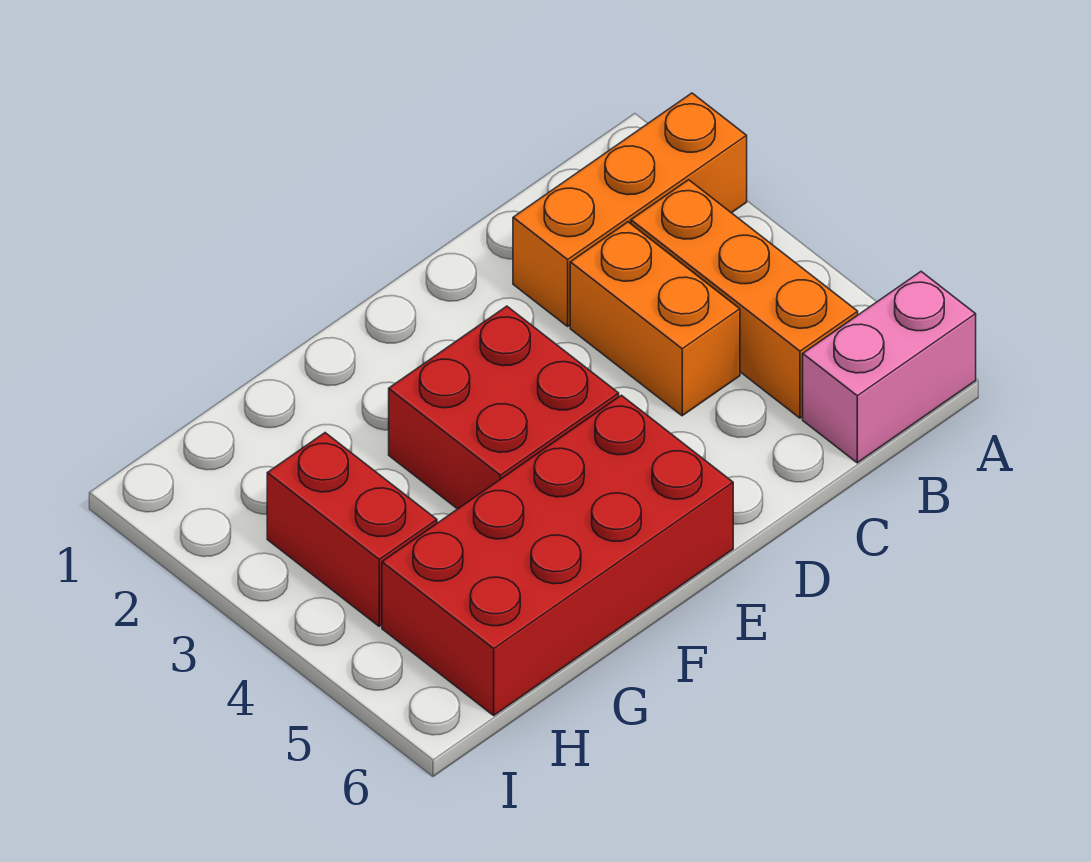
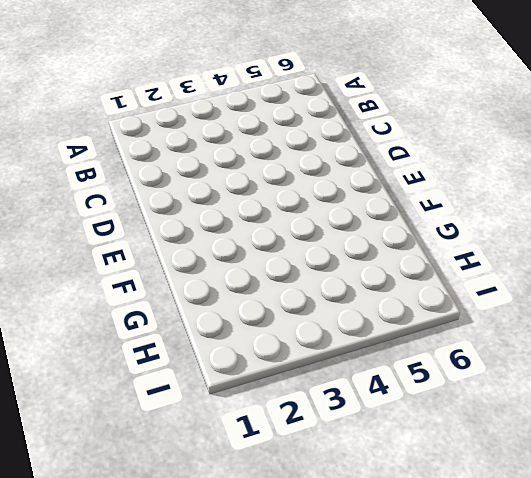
none -> orange 1x3 brick [513,93,747,326]
none -> pink 1x2 brick [803,272,976,463]

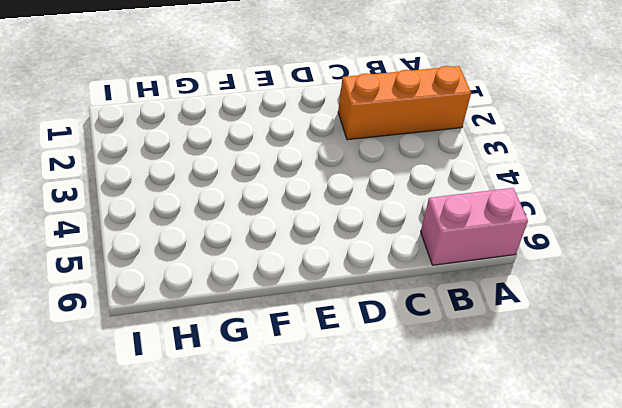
none -> orange 1x3 brick [631,180,858,418]
none -> orange 1x2 brick [570,222,740,416]

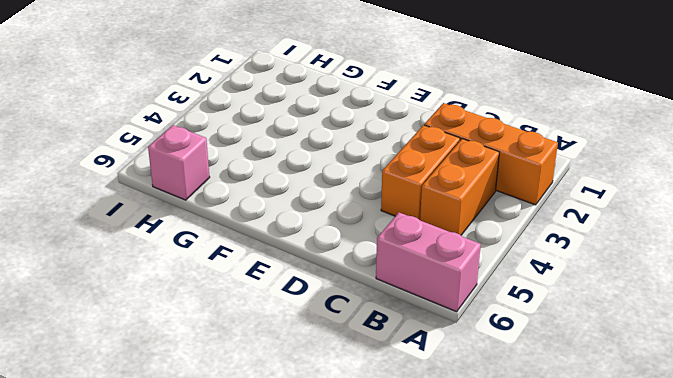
orange 1x2 brick [420,139,499,235] -> orange 1x3 brick [631,180,858,418]
pink 1x1 brick [148,125,210,200] -> red 2x4 brick [382,395,733,715]
none -> red 2x2 brick [389,306,619,509]
none -> red 1x2 brick [267,433,437,626]

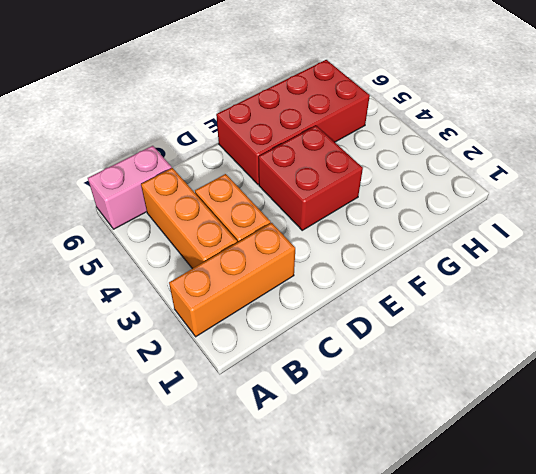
none -> red 1x2 brick [267,433,437,626]

